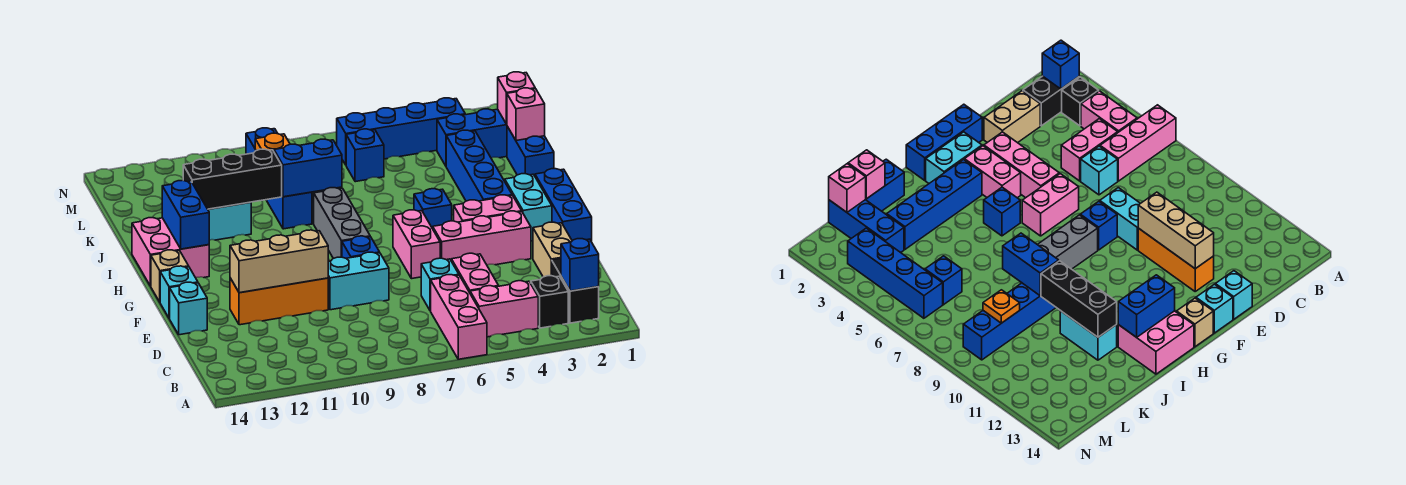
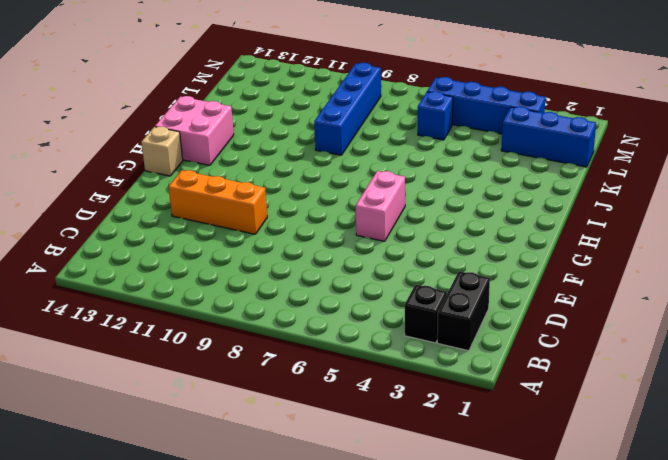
none -> pink 1x3 brick [431,275,487,359]
none -> pink 1x2 brick [470,281,538,337]
none -> pink 1x2 brick [451,253,498,292]
none -> tan 1x2 brick [533,222,572,277]

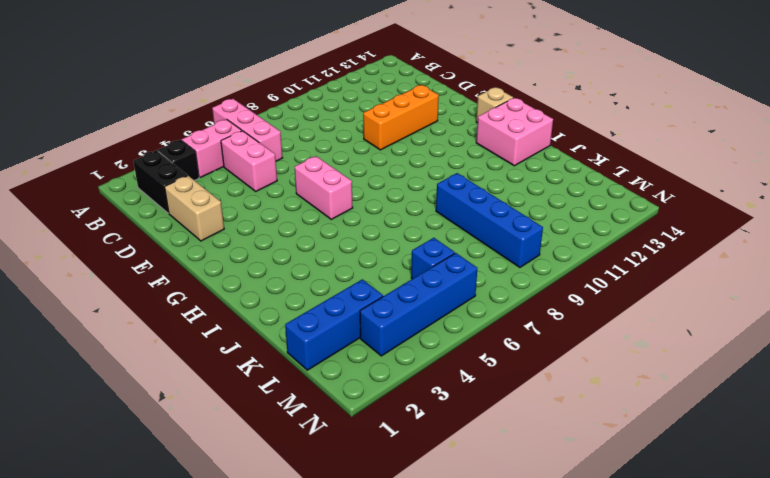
none -> cyan 1x1 brick [421,258,459,311]
none -> cyan 1x2 brick [328,252,389,310]
none -> cyan 1x1 brick [170,282,207,335]
none -> blue 1x3 brick [535,169,592,242]

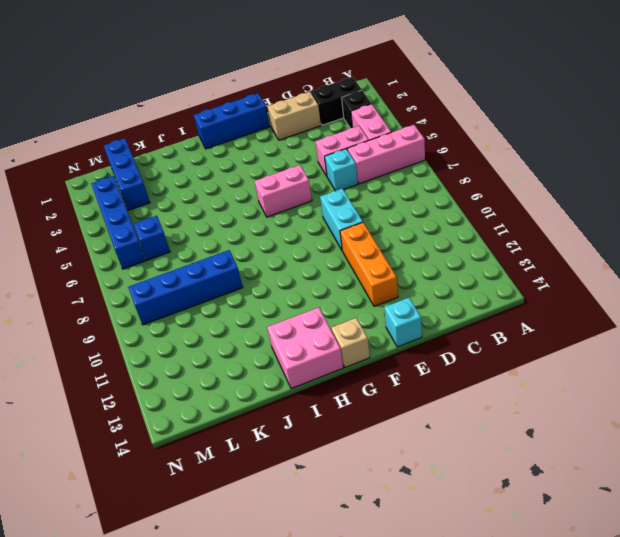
none -> pink 1x3 brick [433,211,531,265]
none -> blue 1x1 brick [342,236,380,258]
none -> cyan 1x1 brick [160,266,198,319]
none -> cyan 1x2 brick [505,174,552,241]

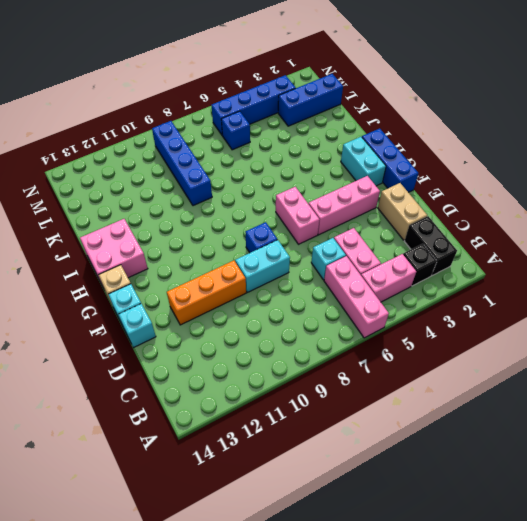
none -> pink 1x2 brick [454,195,522,222]
none -> grey 1x3 brick [314,188,370,259]
none -> blue 1x4 brick [446,130,512,201]
none -> blue 1x1 brick [414,189,452,229]

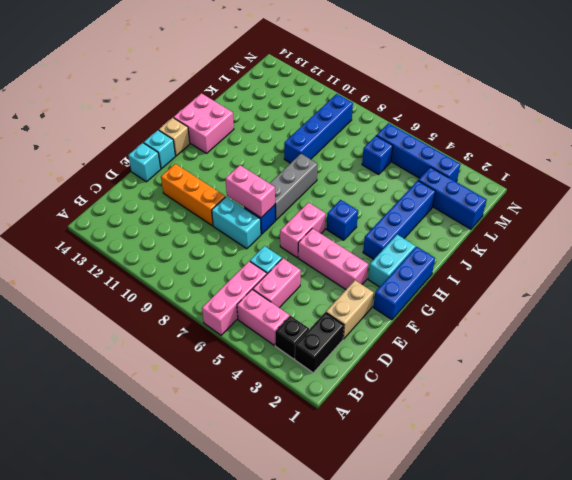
pink 1x2 brick [225,165,275,218] -> pink 1x2 brick moved to [454,195,522,222]
none -> blue 1x2 brick [507,126,554,176]
none -> cyan 1x2 brick [208,202,251,240]
none -> blue 1x1 brick [561,239,599,291]
none -> tan 1x3 brick [230,230,328,293]

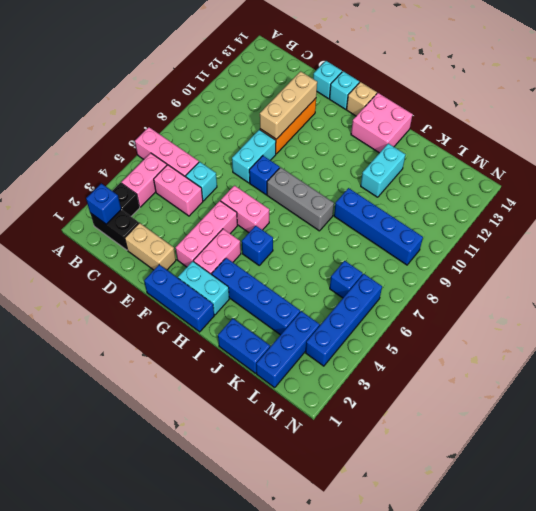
none -> blue 1x2 brick [162,180,209,249]
none -> blue 1x2 brick [274,139,342,197]
none -> black 1x3 brick [183,149,282,209]
none -> pink 1x1 brick [507,88,545,141]

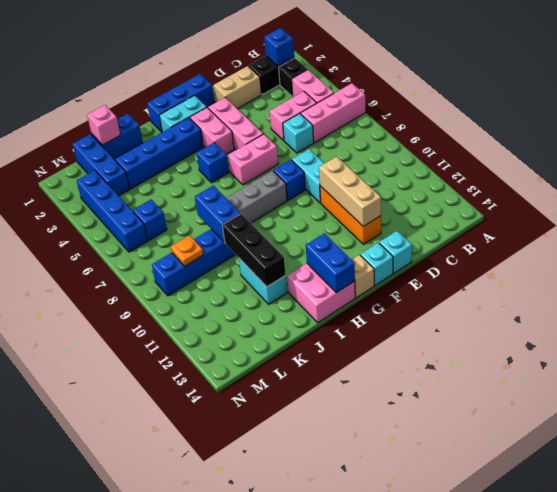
blue 1x2 brick [306,233,355,293] -> blue 1x2 brick turned to [162,180,209,249]
none -> pink 1x1 brick [498,72,535,124]

